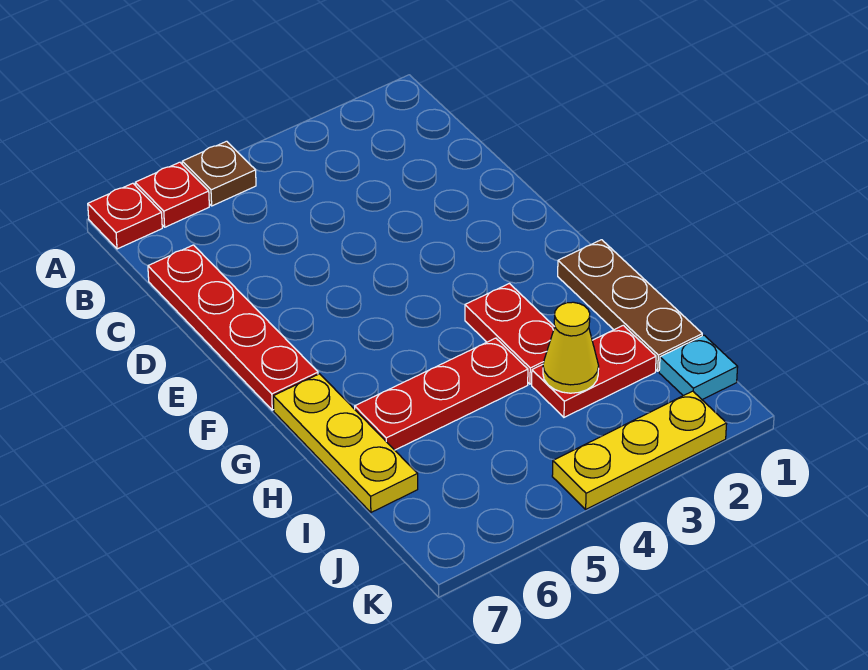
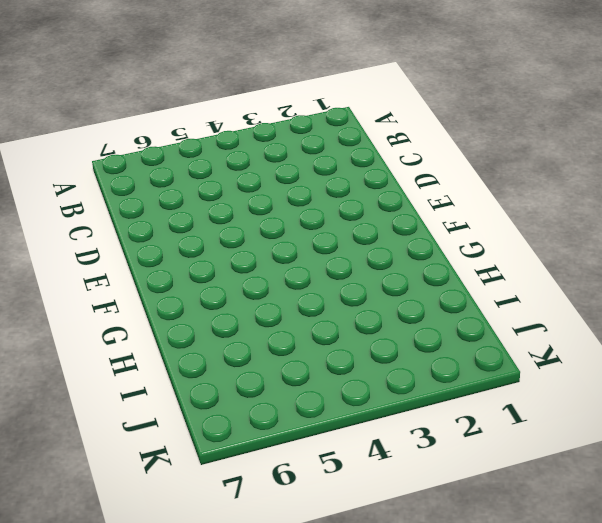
none -> brown 1x1 plate [182,141,256,206]
none -> red 1x1 plate [135,162,209,227]
none -> red 1x1 plate [88,183,162,249]

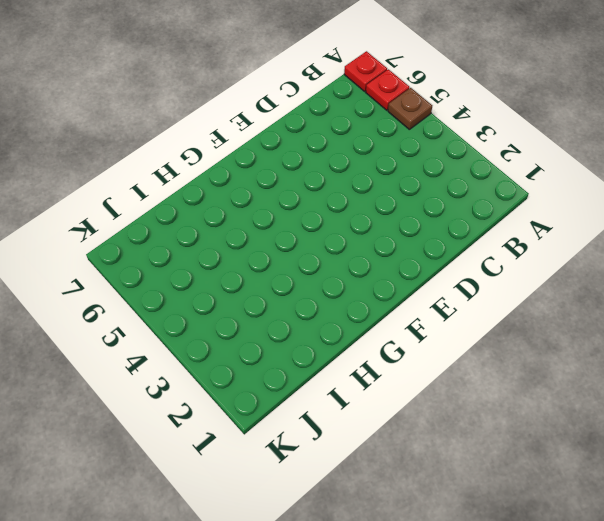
none -> red 1x4 plate [148,245,318,410]
none -> brown 1x3 plate [558,240,702,371]
none -> red 1x2 plate [465,284,554,384]

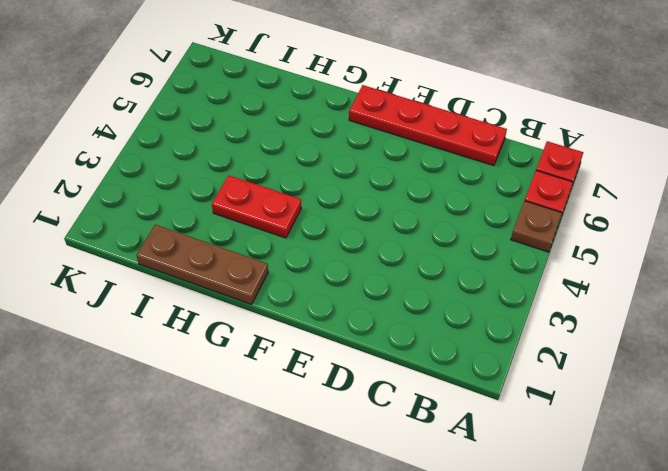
none -> yellow 1x3 plate [273,374,418,512]
none -> red 1x3 plate [355,338,528,450]
none -> red 1x2 plate [532,325,656,417]

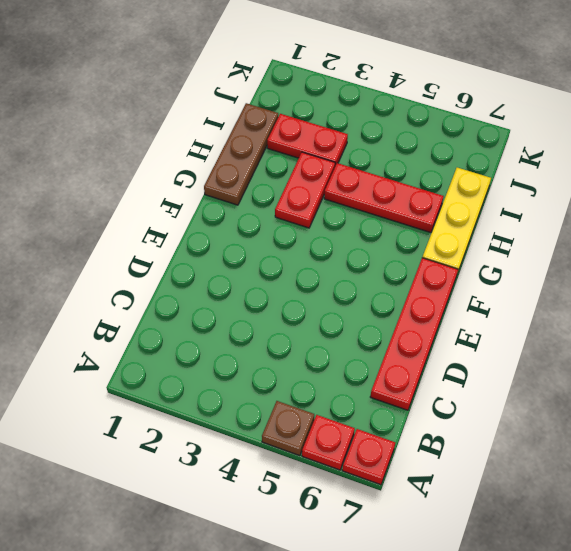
none -> cyan 1x1 plate [659,335,738,400]
none -> yellow 1x3 plate [552,391,727,509]
none -> yellow 1x1 cone [543,302,599,393]

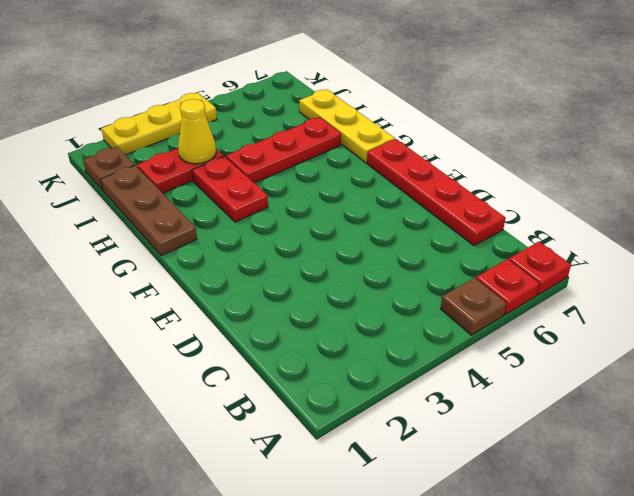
brown 1x1 plate [83,147,134,190] -> cyan 1x1 plate [659,335,738,400]

